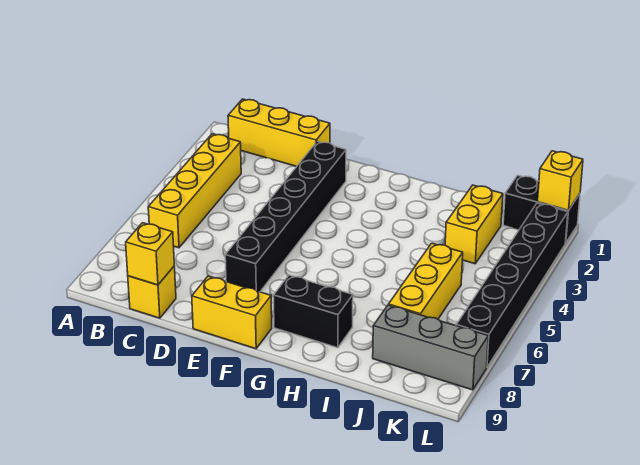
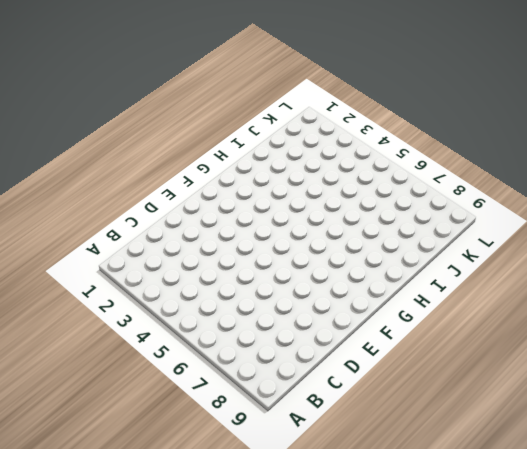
none -> yellow 1x3 brick [228,99,330,166]
none -> yellow 1x4 brick [148,134,241,248]
none -> yellow 1x1 brick [128,266,176,318]

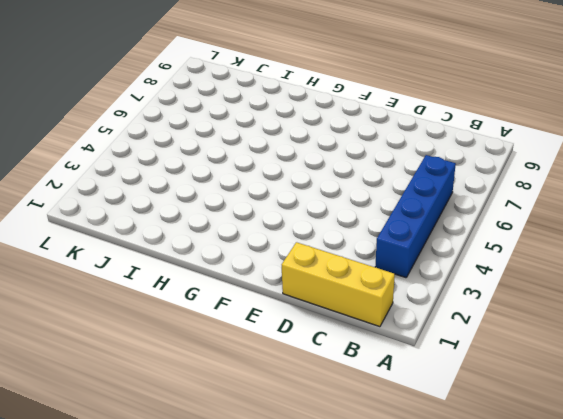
blue 1x4 brick [375,155,456,278] -> yellow 1x4 brick [148,134,241,248]
none -> yellow 1x1 brick [128,266,176,318]
none -> black 1x6 brick [225,141,346,292]
none -> yellow 1x2 brick [192,276,272,349]

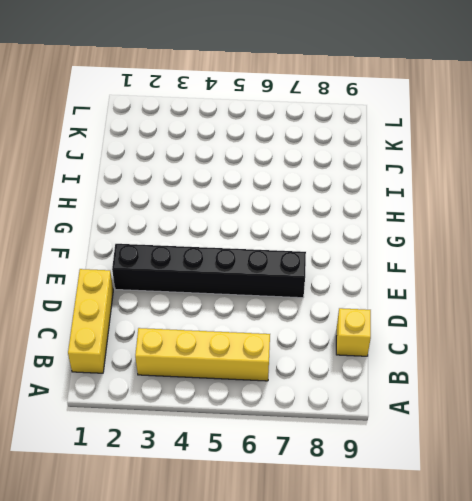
none -> yellow 1x2 brick [192,276,272,349]
none -> black 1x2 brick [274,275,353,348]
none -> yellow 1x2 brick [445,185,503,264]

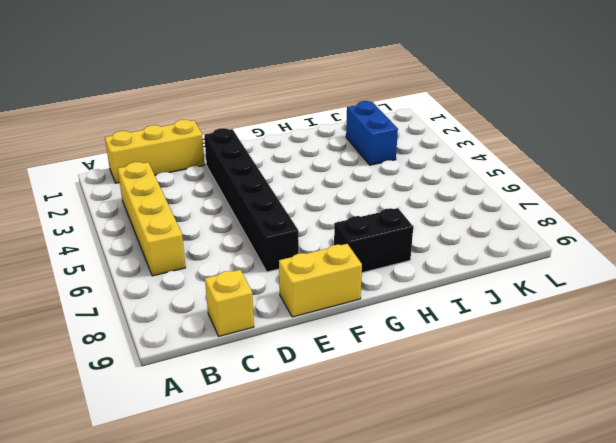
blue 1x2 brick [346,101,398,165] -> yellow 1x2 brick [445,185,503,264]
none -> yellow 1x3 brick [389,243,463,319]
none -> grey 1x3 brick [373,305,488,390]
none -> black 1x2 brick [503,175,580,243]

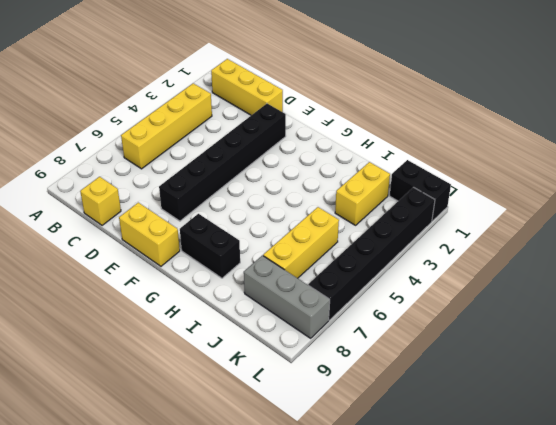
none -> yellow 1x1 brick [126,223,174,285]
none -> yellow 1x1 brick [538,151,583,211]

